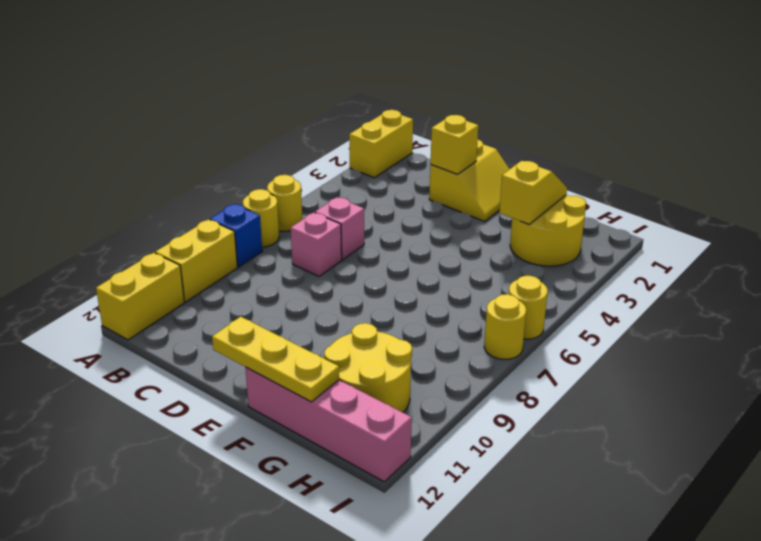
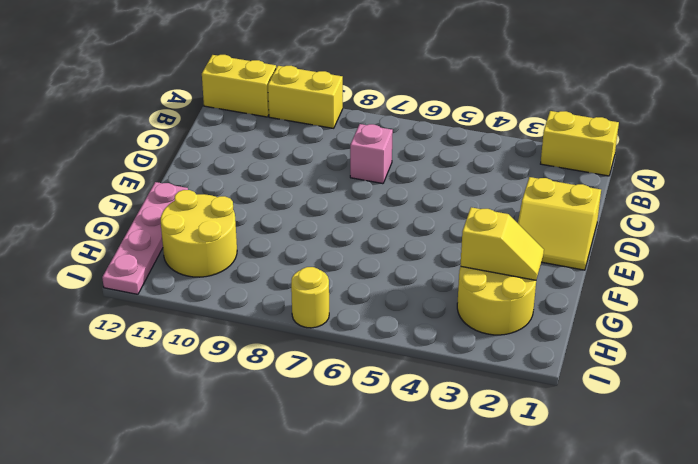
pink 1x4 plate [102,182,188,294] -> pink 1x4 brick [245,367,412,482]
none -> yellow 1x1 round brick [267,175,302,231]
none -> yellow 1x1 round brick [243,189,279,247]
none -> blue 1x1 brick [210,204,262,267]

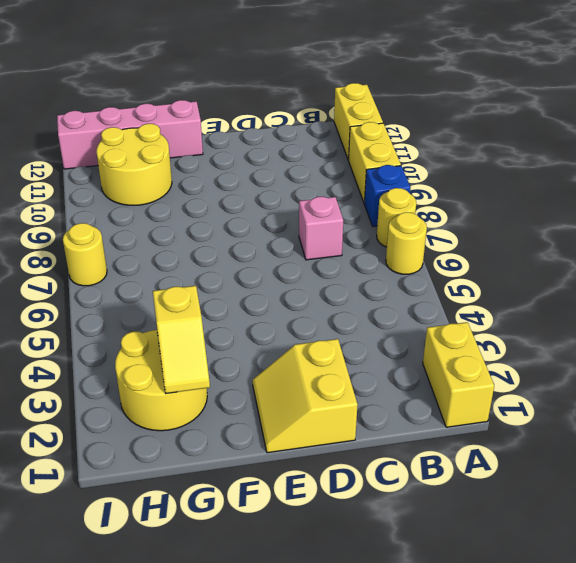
none -> pink 1x1 brick [315,197,364,260]
none -> yellow 1x1 round brick [509,276,548,339]
none -> yellow 1x1 brick [431,115,478,174]

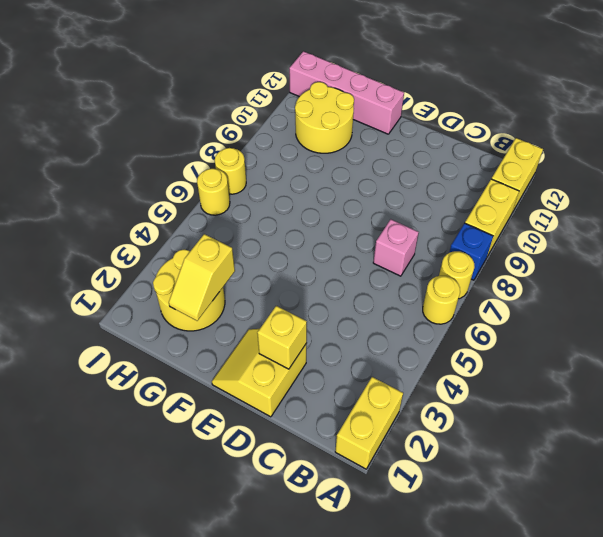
none -> pink 1x1 brick [315,197,364,260]
none -> yellow 1x3 plate [212,317,339,402]

